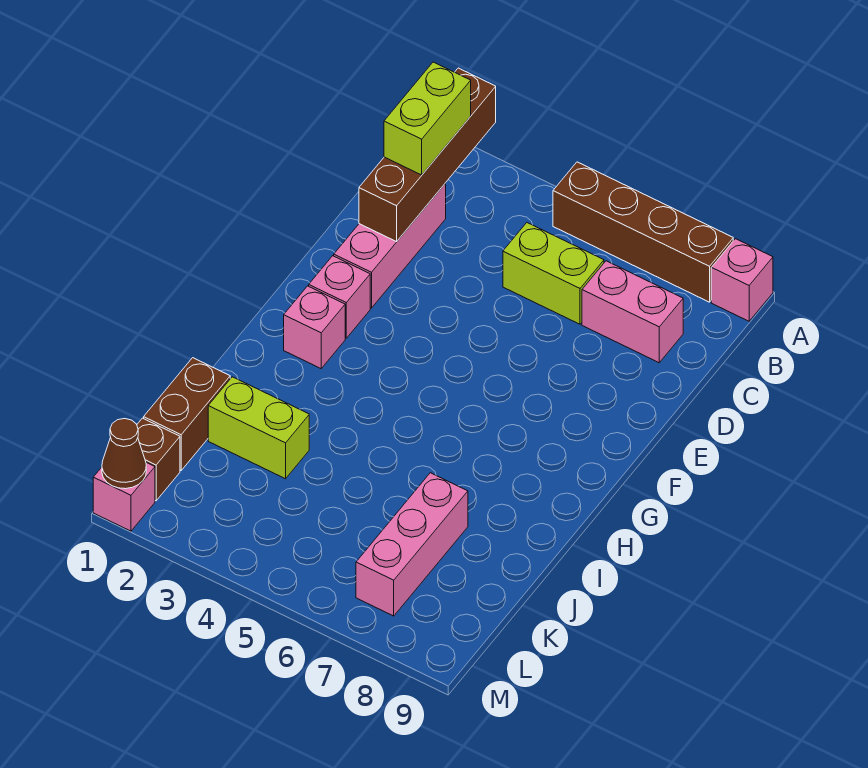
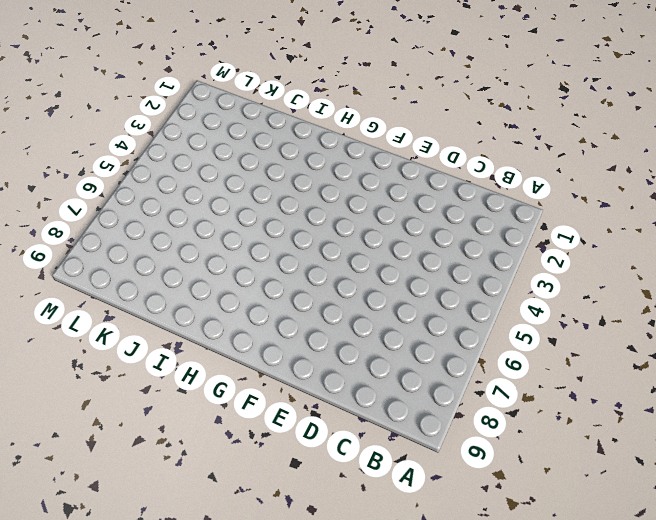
none -> brown 1x4 brick [553,162,733,302]
none -> pink 1x1 brick [711,239,773,321]
none -> pink 1x3 brick [334,183,446,308]

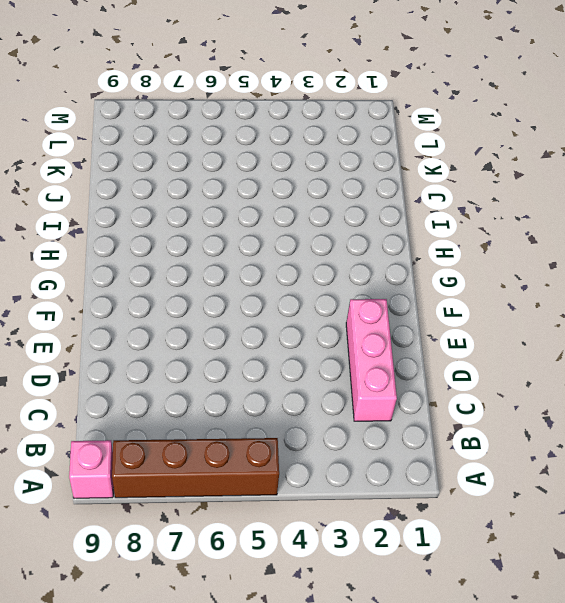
none -> lime 1x2 brick [503,223,604,324]
none -> pink 1x2 brick [582,261,683,363]
none -> pink 1x1 brick [309,256,370,338]

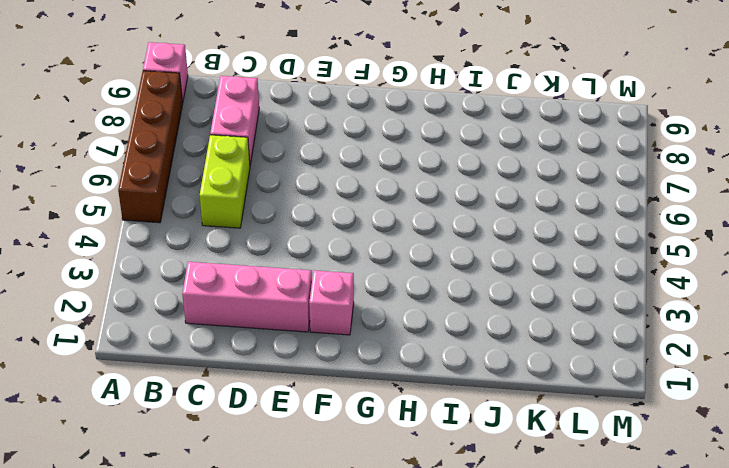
none -> pink 1x1 brick [284,286,345,368]
none -> brown 1x2 brick [144,358,230,470]
none -> lime 1x2 brick [208,377,309,479]

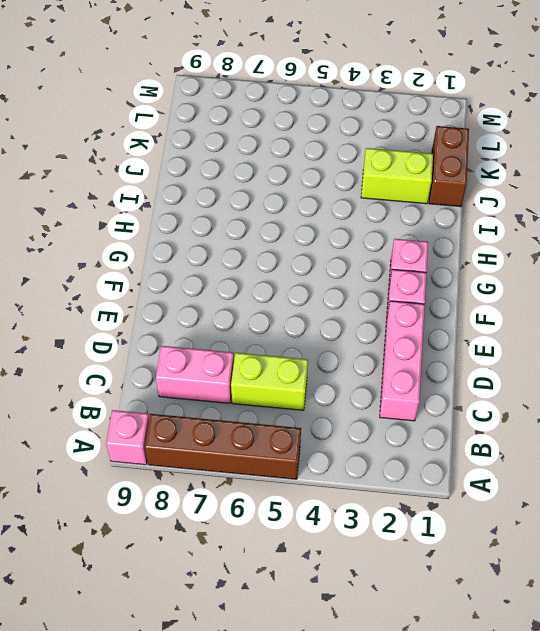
none -> pink 1x3 brick [356,473,468,616]
none -> brown 1x1 brick [137,418,180,501]
none -> pink 1x1 brick [93,463,155,531]

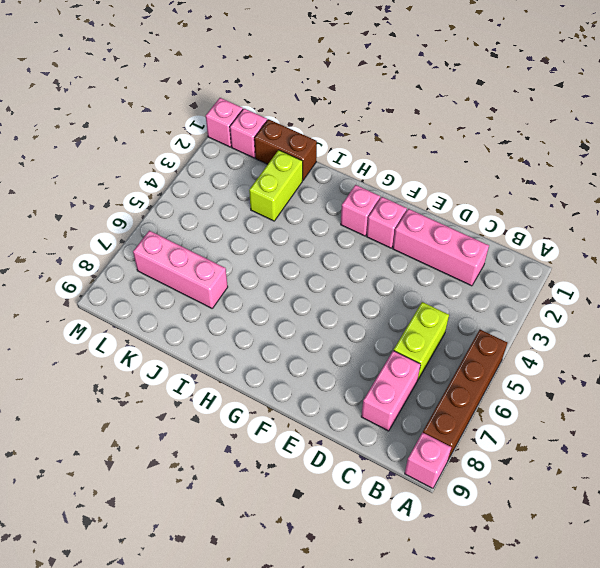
pink 1x1 brick [230,109,267,158] -> brown 1x1 brick [137,418,180,501]
none -> brown 1x4 brick [359,68,496,242]
none -> brown 1x1 cone [102,419,146,489]
none -> lime 1x2 brick [384,62,471,175]

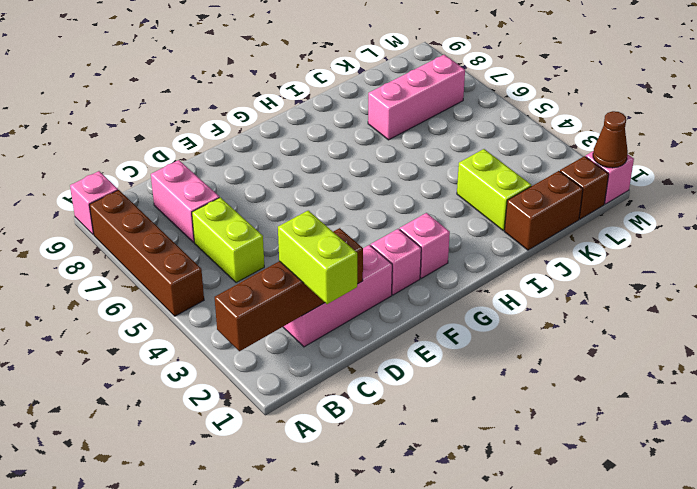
lime 1x2 brick [278,211,357,304] -> lime 1x2 brick turned to [384,62,471,175]

